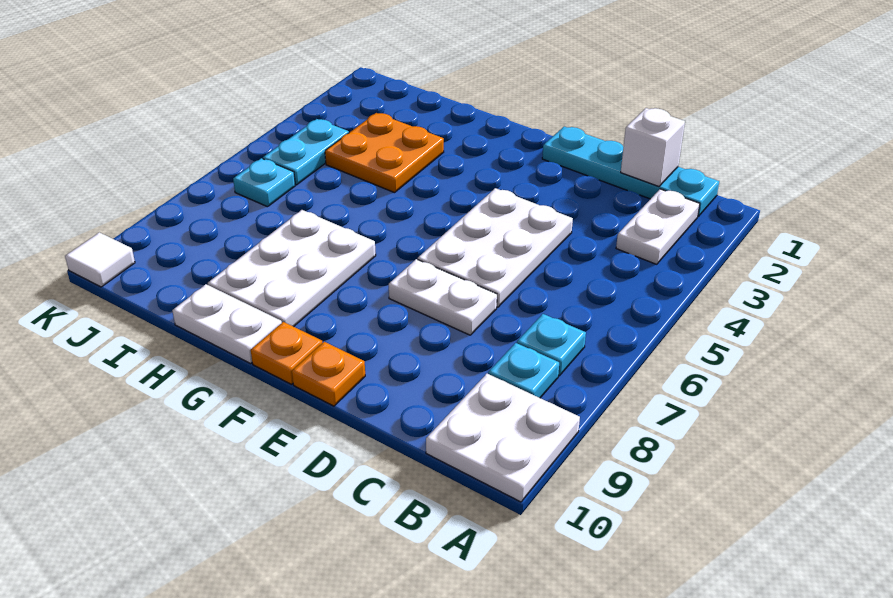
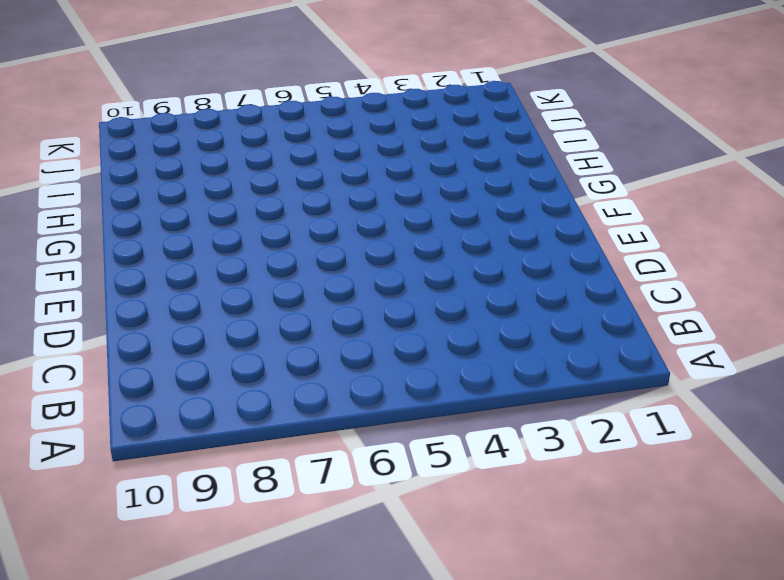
none -> white 2x2 plate [426,374,580,502]
none -> cyan 1x4 plate [542,127,719,216]
none -> white 1x2 plate [616,189,700,264]

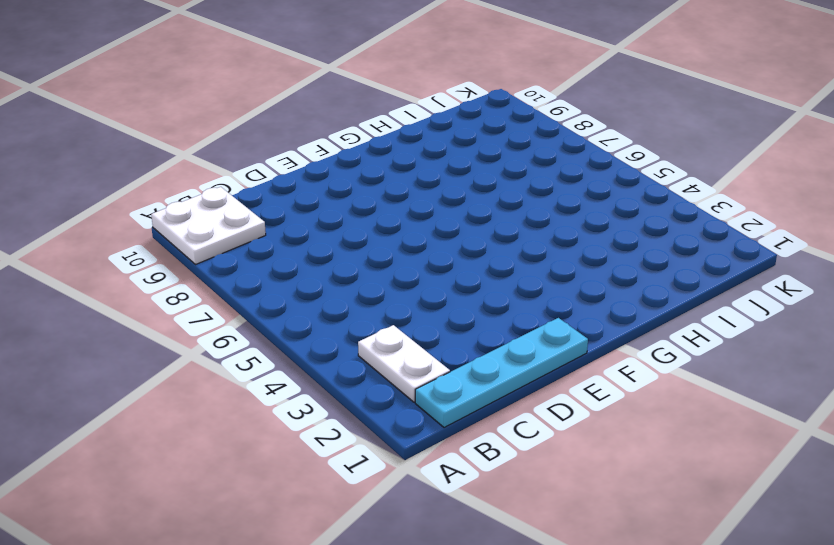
none -> cyan 1x1 plate [517,314,586,376]
none -> cyan 1x1 plate [488,343,559,398]
none -> white 2x3 plate [418,188,573,307]

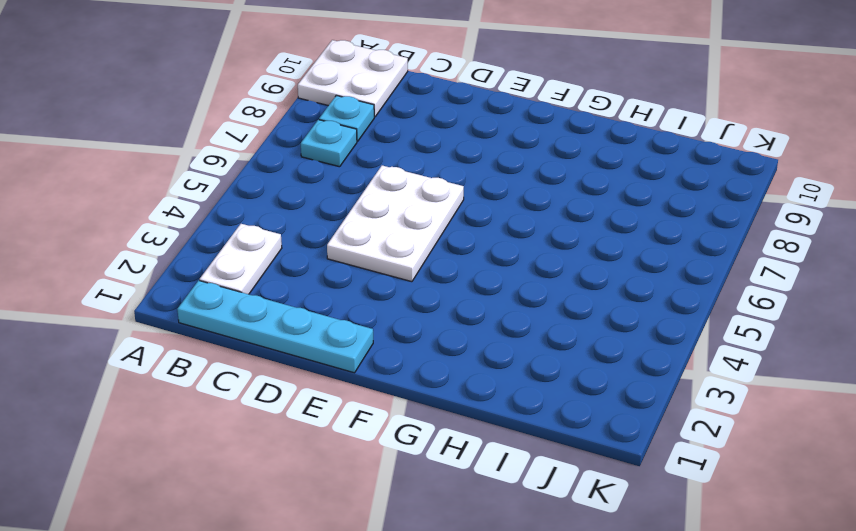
none -> white 1x2 plate [389,259,497,335]
none -> orange 1x1 plate [292,342,365,406]
none -> orange 1x1 plate [251,322,322,384]

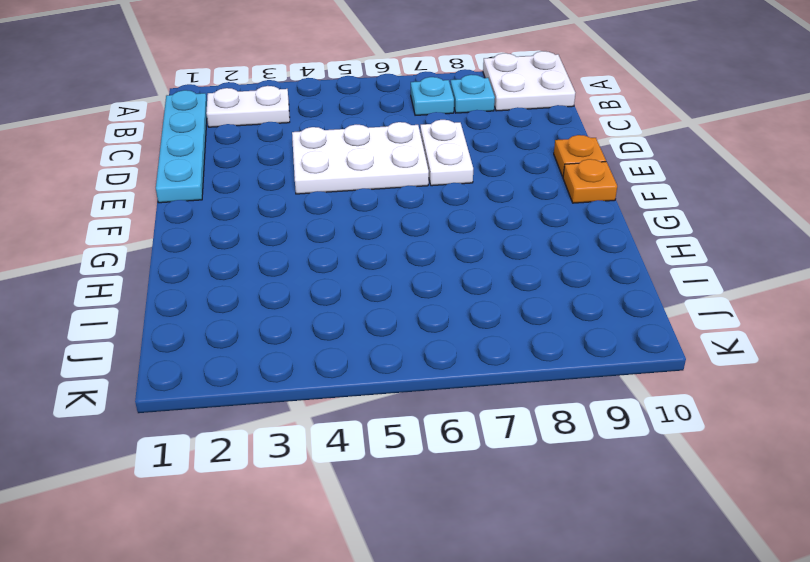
none -> white 2x3 plate [208,210,376,327]
none -> white 1x2 plate [172,284,282,363]
none -> orange 2x2 plate [325,113,444,193]

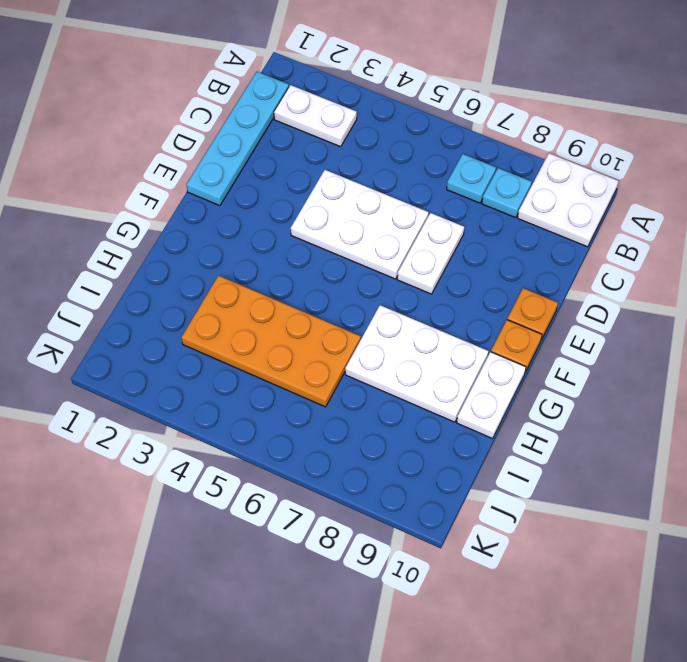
orange 2x4 plate [181,276,361,407] -> orange 2x2 plate [325,113,444,193]
none -> cyan 1x2 plate [263,119,349,185]
none -> cyan 1x1 plate [233,158,295,207]
none -> white 1x1 tile [65,232,135,287]

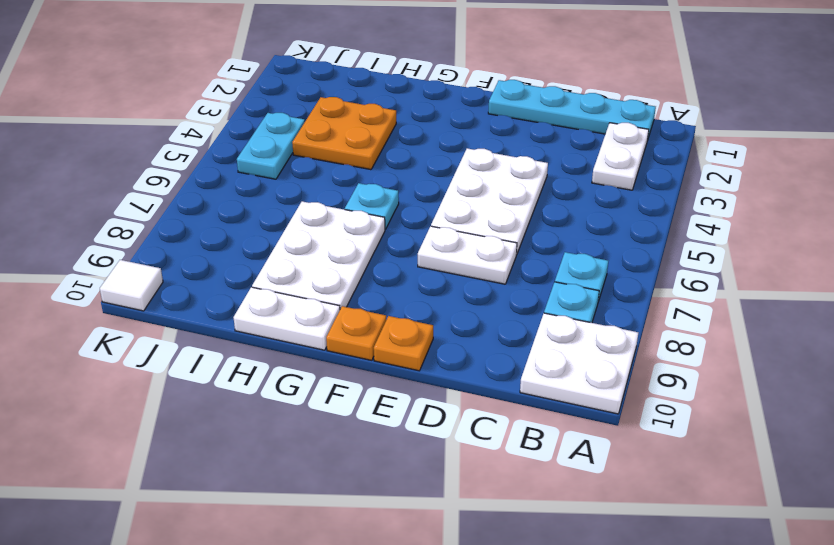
cyan 1x1 plate [345,183,399,229] -> cyan 1x1 plate moved to [233,158,295,207]
none -> white 1x1 brick [621,108,685,186]

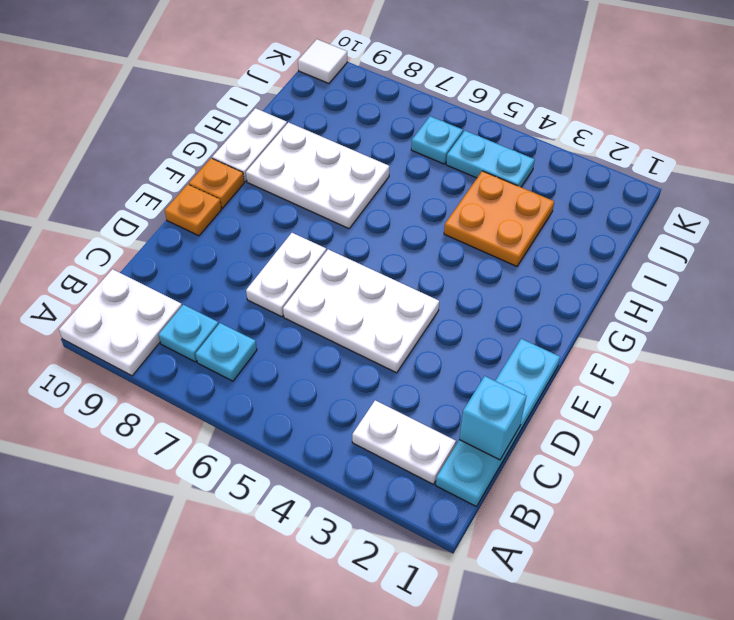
cyan 1x1 brick [459,376,526,460] -> white 1x1 brick [621,108,685,186]

